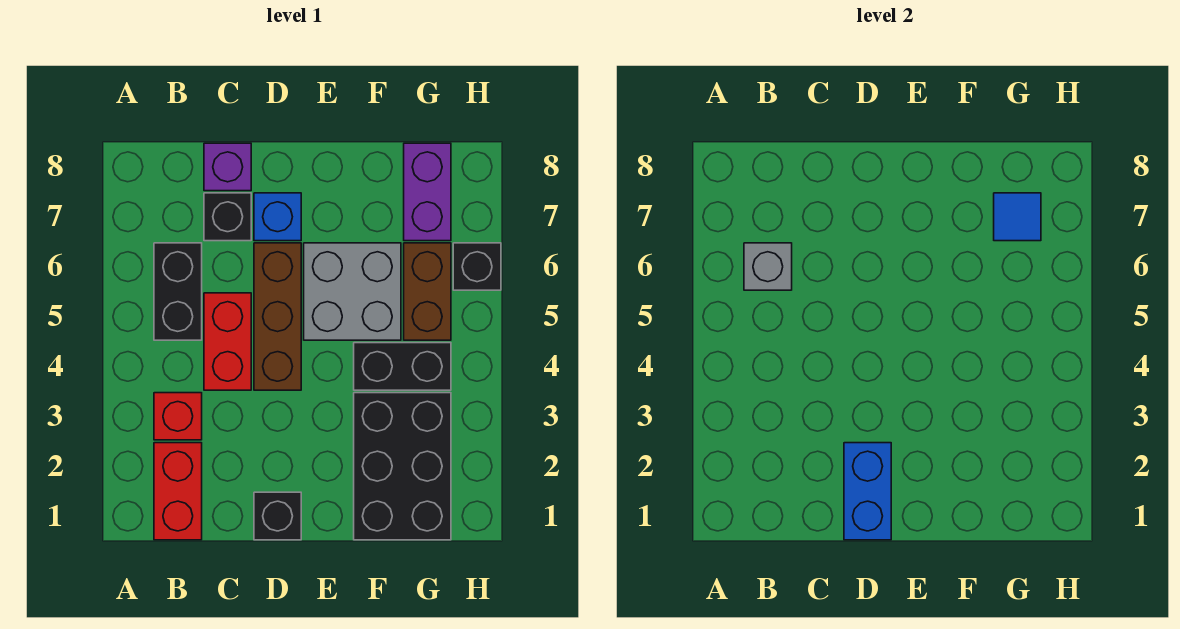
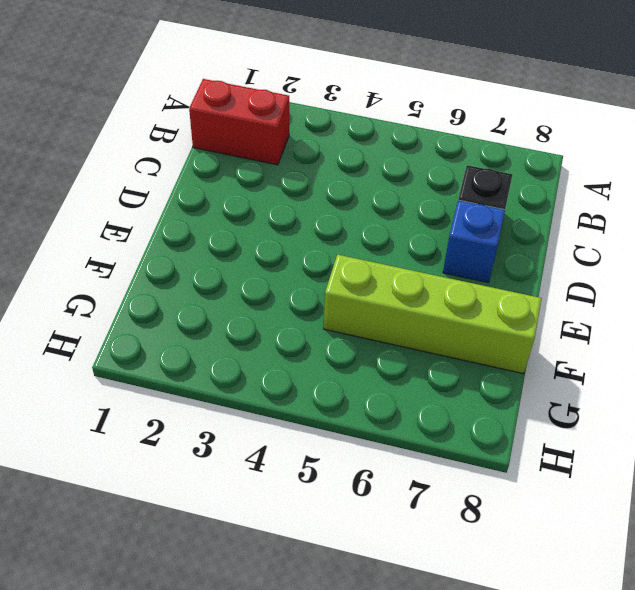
lime 1x4 brick [324,255,542,374] -> grey 2x2 brick [304,243,401,340]
none -> red 1x1 brick [154,393,202,440]
none -> black 1x2 brick [154,243,202,340]
none -> red 1x2 brick [204,293,251,390]

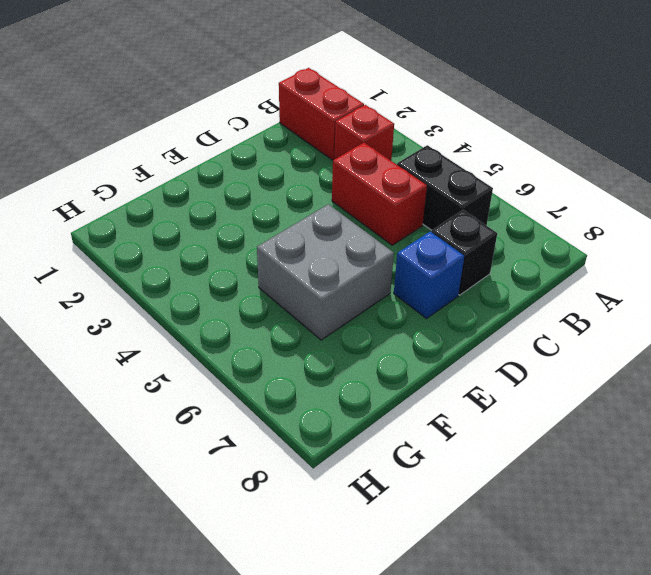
none -> purple 1x1 brick [204,143,251,191]
none -> black 1x1 brick [254,492,301,540]
none -> brown 1x3 brick [254,243,301,390]

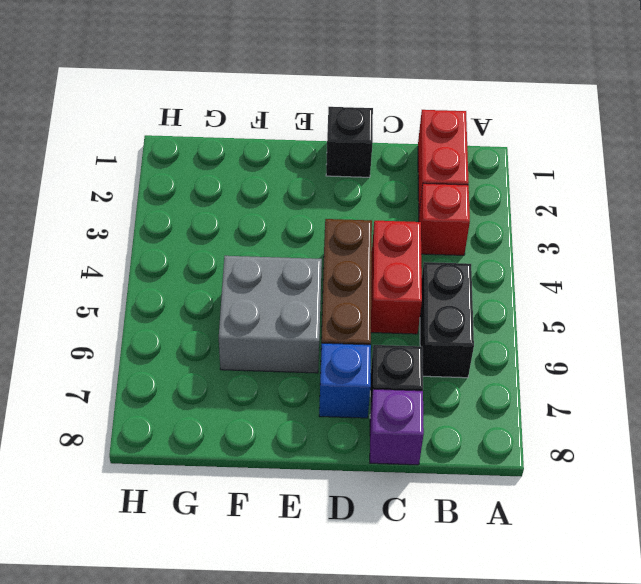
none -> black 2x3 brick [354,393,451,540]
none -> black 1x2 brick [354,343,451,390]
none -> brown 1x2 brick [404,243,451,340]

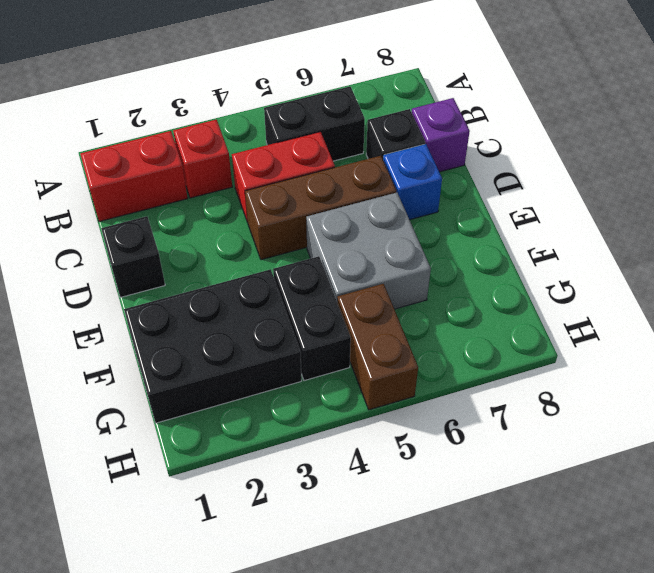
brown 1x2 brick [337,284,418,410] -> brown 1x2 brick turned to [404,243,451,340]
none -> purple 1x2 brick [404,143,451,241]
none -> black 1x1 brick [453,243,501,290]
none -> grey 1x1 brick [744,243,792,290]

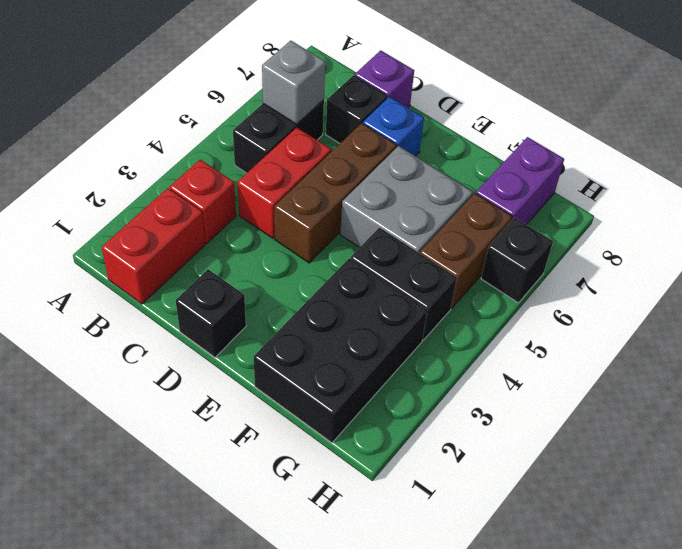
none -> blue 1x2 brick [844,443,891,540]
none -> blue 1x1 tile [994,193,1041,241]

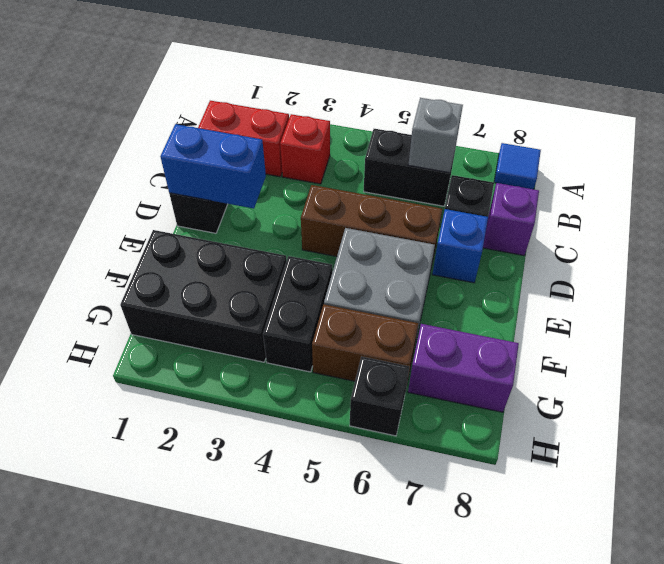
blue 1x1 tile [494,143,541,189] -> blue 1x1 tile moved to [994,193,1041,241]
none -> red 1x2 brick [204,293,251,390]

